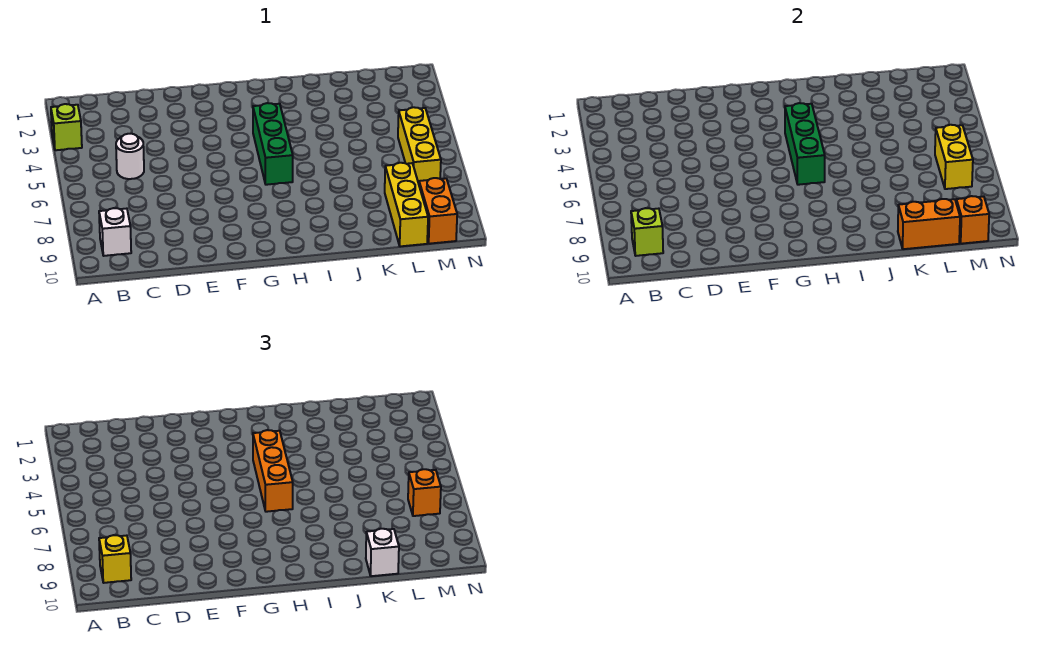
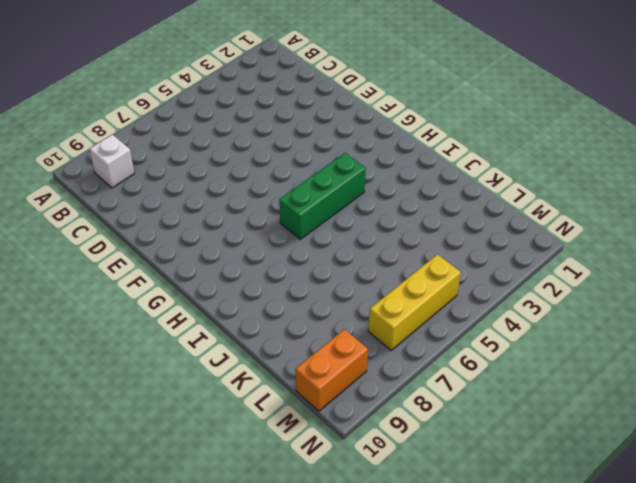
none -> lime 1x1 brick [51,104,82,150]
none -> white 1x1 round brick [116,134,144,179]
none -> yellow 1x3 brick [385,163,428,246]

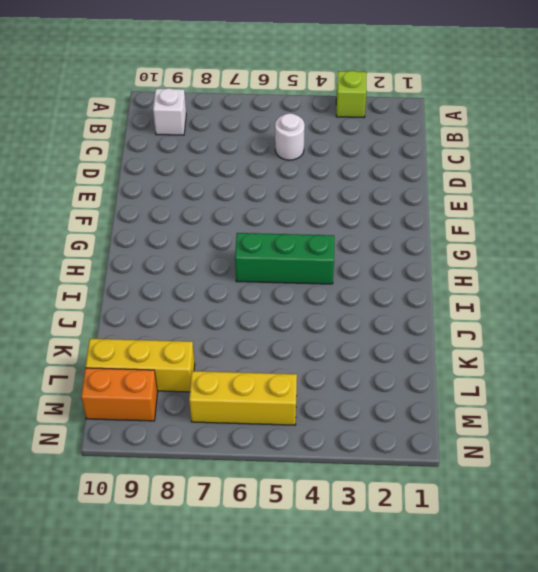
none -> lime 1x1 brick [631,208,663,256]
none -> green 1x3 brick [785,103,825,185]
none -> orange 1x2 brick [898,199,960,249]

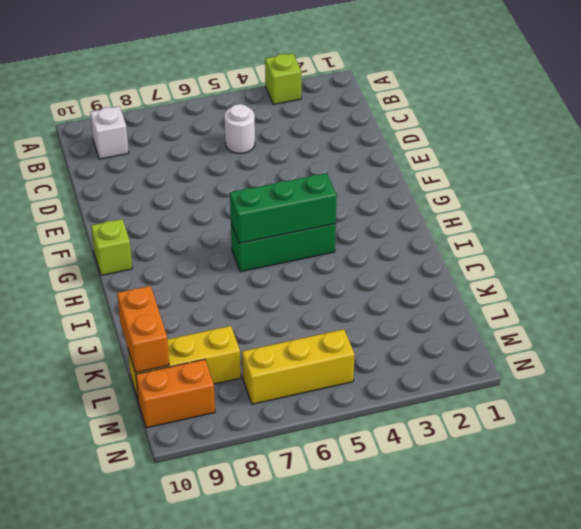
lime 1x1 brick [91,219,132,275] -> lime 1x1 brick moved to [631,208,663,256]
none -> yellow 1x2 brick [935,125,973,189]
none -> orange 1x1 brick [956,196,989,244]
none -> yellow 1x1 brick [99,535,131,583]

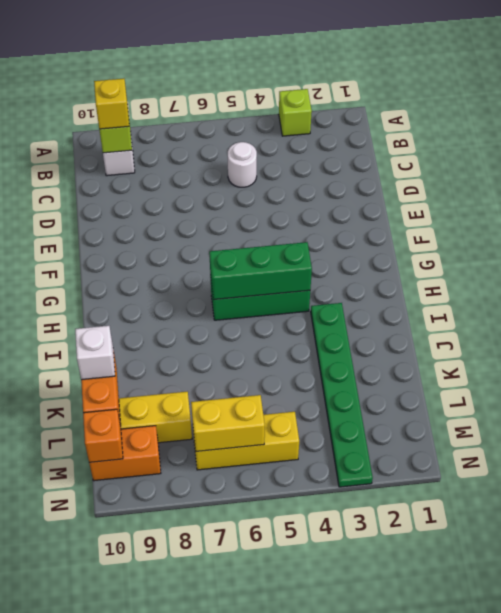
green 1x6 plate [311,303,373,487] -> none
none -> orange 1x3 brick [253,430,293,512]
none -> orange 1x1 brick [408,469,441,516]

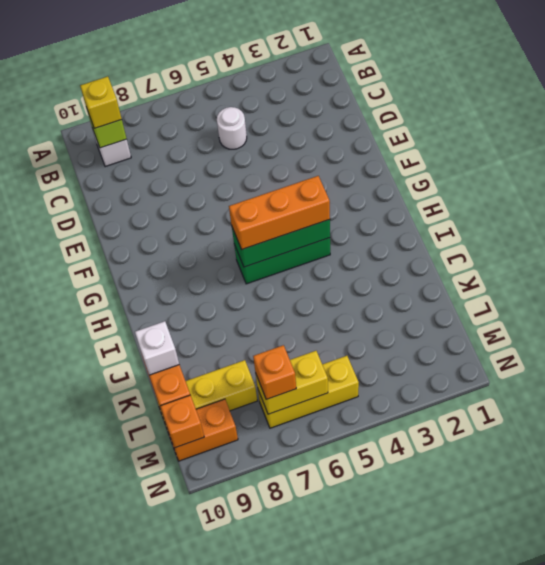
none -> lime 1x1 brick [51,104,82,150]

